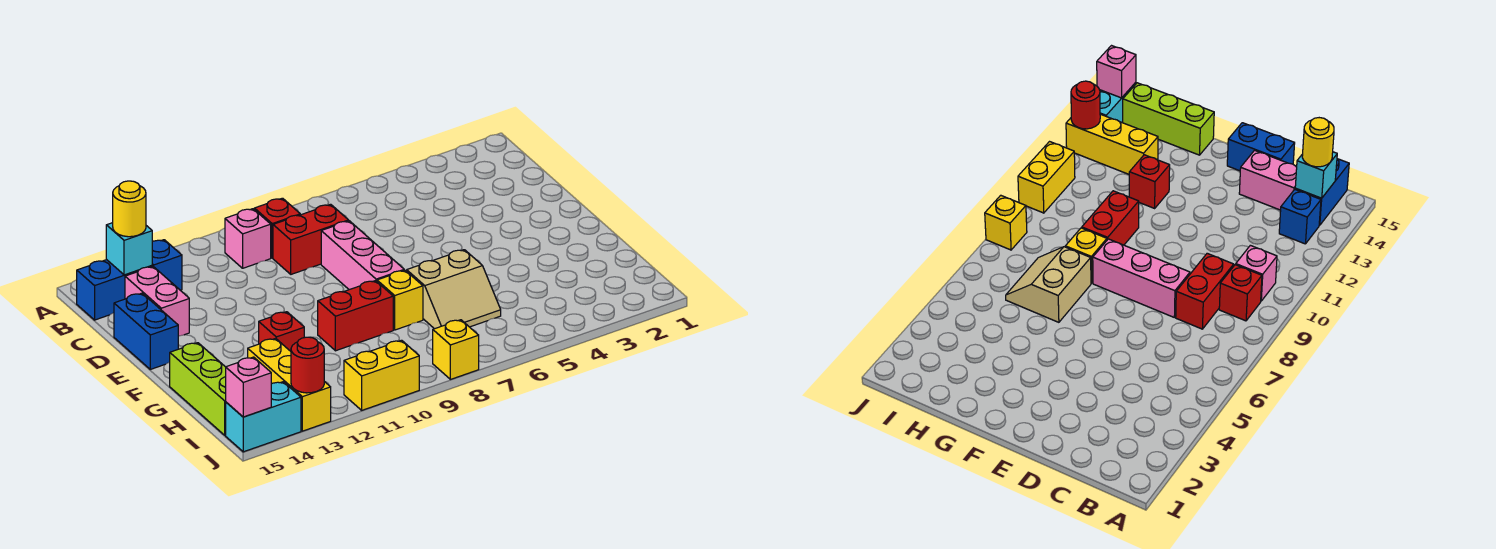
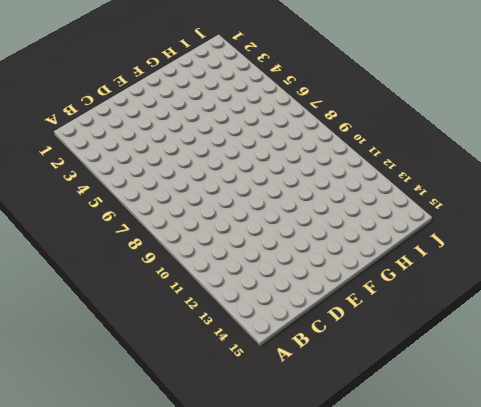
none -> red 1x1 brick [254,198,300,258]
none -> pink 1x1 brick [225,209,271,268]
none -> blue 1x1 brick [152,240,182,290]

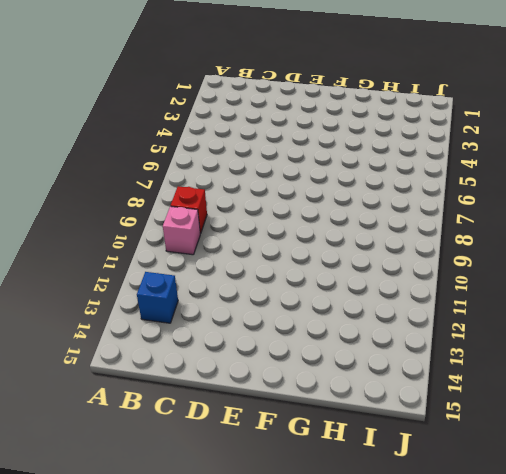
none -> blue 1x2 brick [77,260,152,320]
none -> red 1x2 brick [273,204,349,274]
none -> pink 1x2 brick [125,266,189,336]

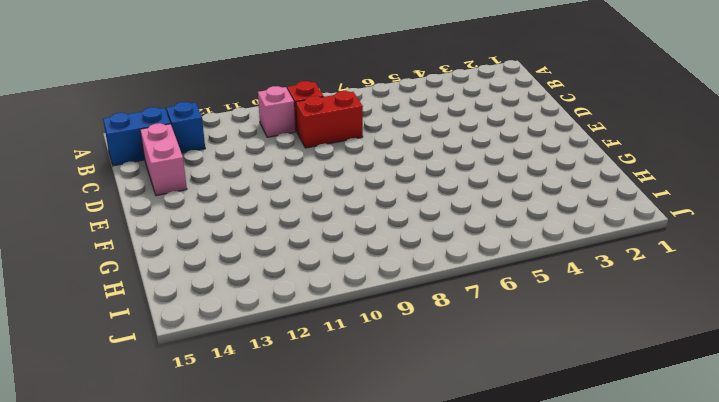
none -> pink 1x3 brick [321,221,404,290]
none -> blue 1x2 brick [114,293,178,369]
none -> tan 2x2 slope [407,250,501,329]

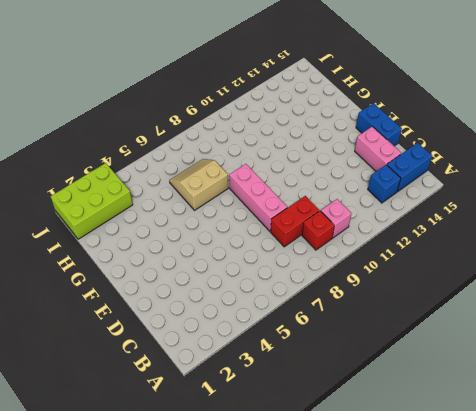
lime 2x3 brick [50,163,133,239] -> none
none -> yellow 1x1 brick [377,270,423,330]
none -> red 1x2 brick [318,281,393,351]
none -> red 1x1 brick [259,312,304,351]

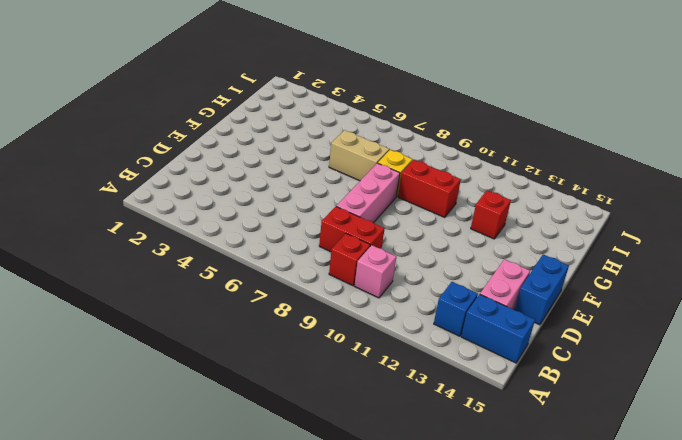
none -> lime 1x3 brick [170,343,226,435]
none -> yellow 1x3 brick [248,338,331,431]
none -> yellow 1x1 brick [433,320,479,379]

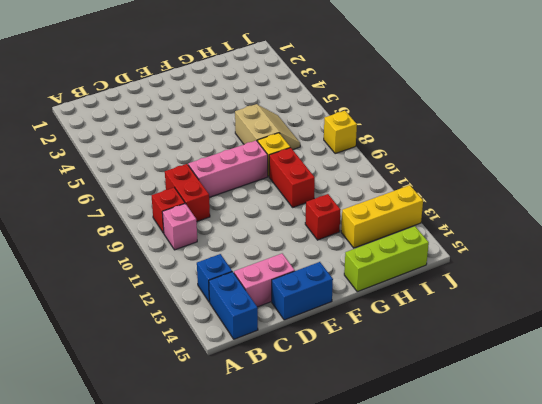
none -> yellow 1x2 brick [344,340,419,410]
none -> cyan 1x2 brick [226,382,301,452]
none -> cyan 1x1 brick [106,223,152,275]

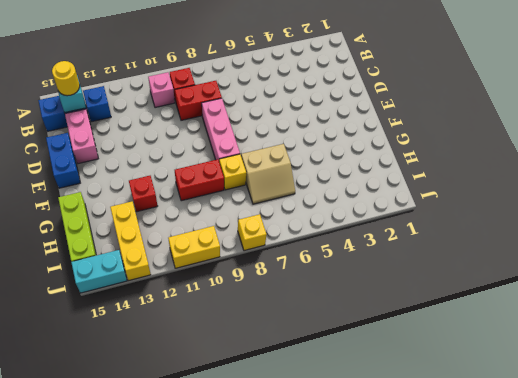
none -> red 1x1 round brick [291,337,325,393]
none -> pink 1x1 brick [226,357,271,417]

